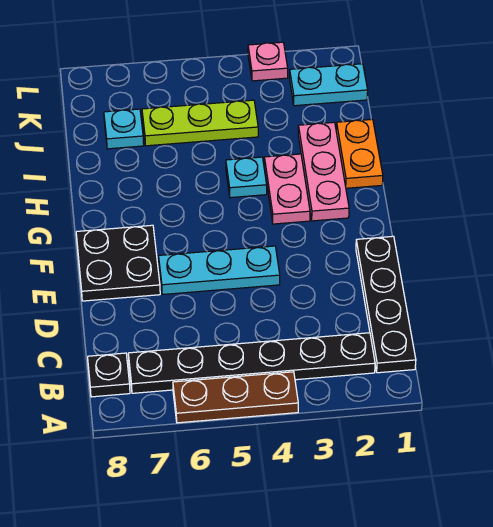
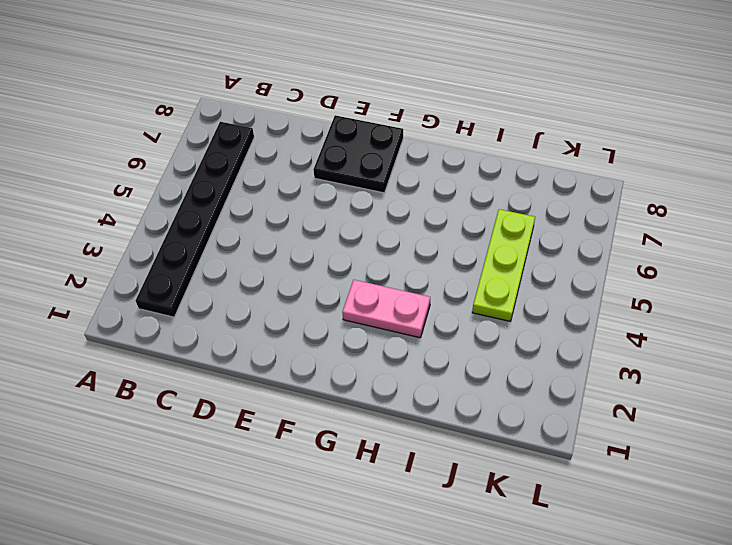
none -> brown 1x3 plate [173,372,298,423]
none -> black 1x4 plate [356,236,416,373]
none -> black 1x1 plate [88,353,130,397]

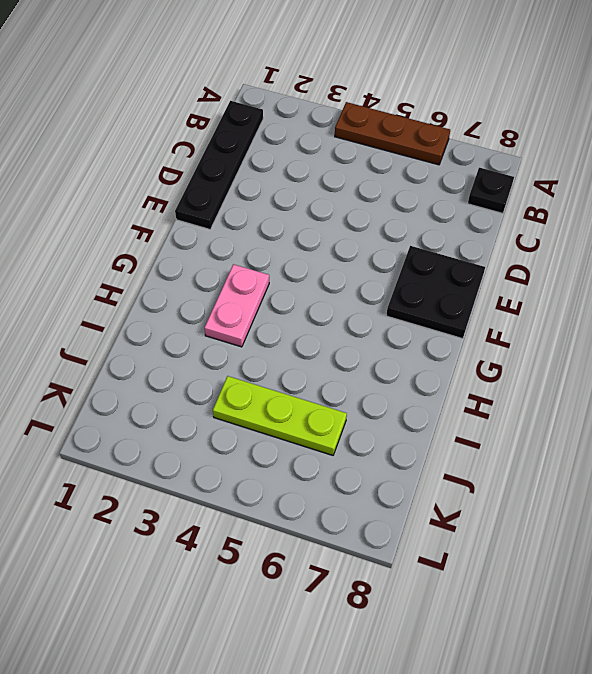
none -> black 1x6 plate [128,333,375,393]
none -> cyan 1x3 plate [159,246,280,295]
none -> pink 1x3 plate [298,122,349,221]

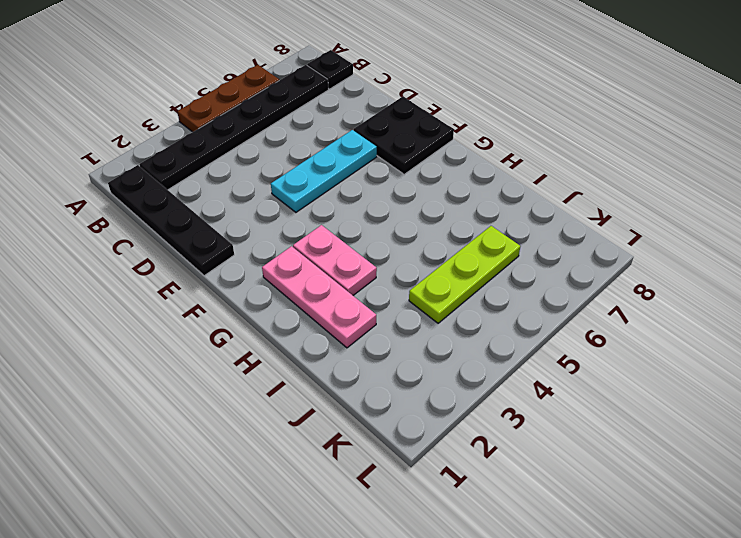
none -> orange 1x2 plate [336,119,383,188]
none -> cyan 1x1 plate [226,157,267,198]
none -> cyan 1x1 plate [104,109,144,149]

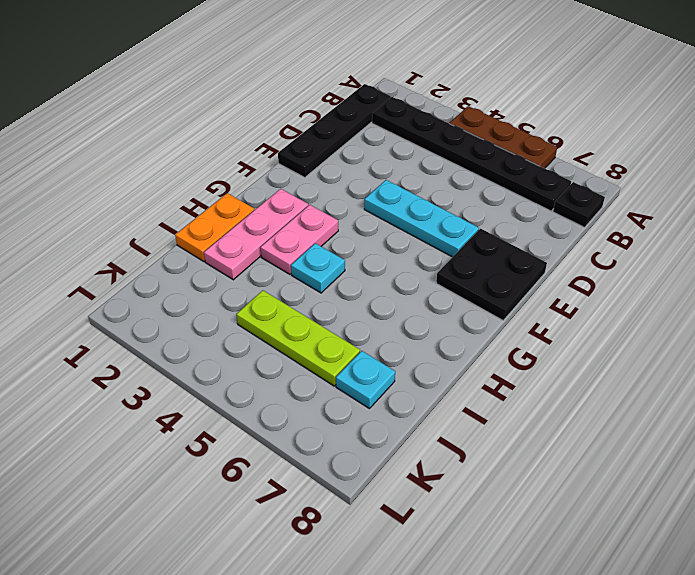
none -> cyan 1x2 plate [290,64,368,106]
none -> pink 1x1 plate [248,42,288,81]

